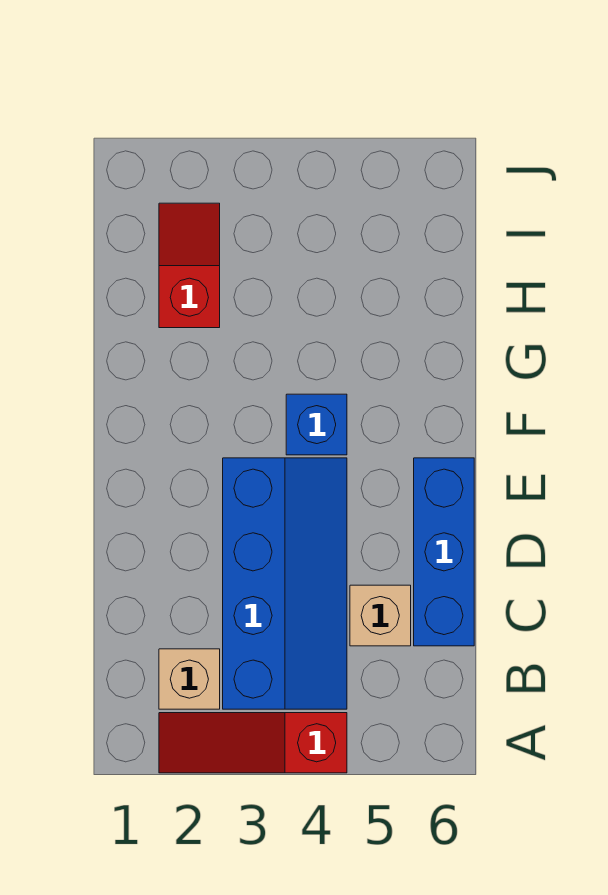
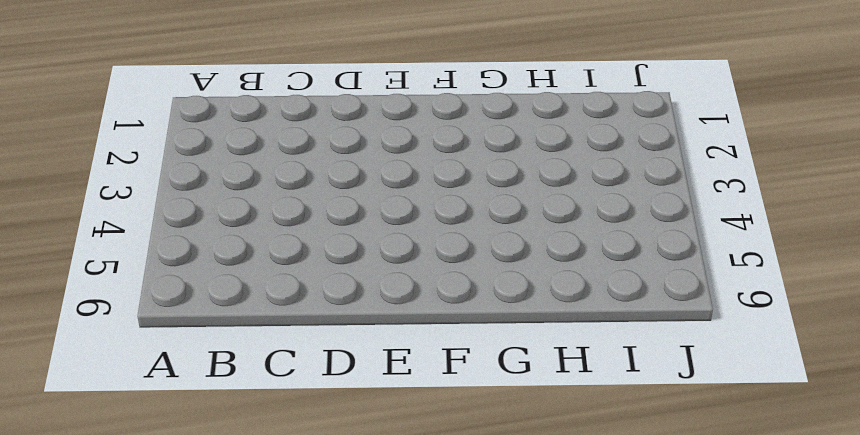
none -> red 1x3 slope [159,713,347,773]
none -> tan 1x1 brick [159,649,220,709]

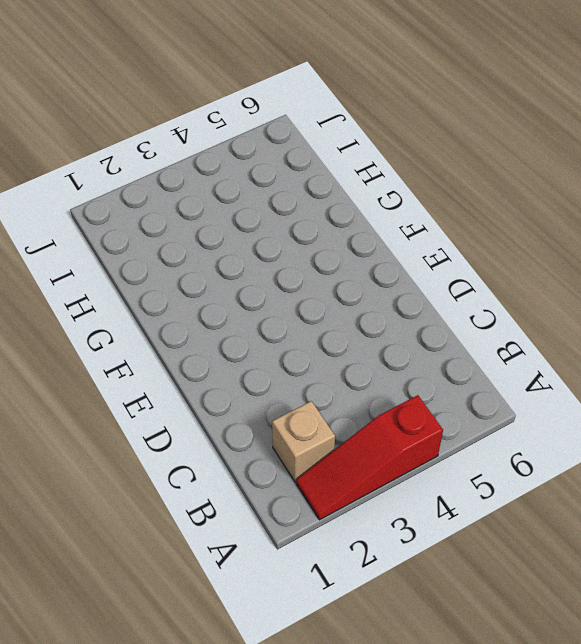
none -> blue 2x4 slope [223,458,347,709]
none -> tan 1x1 brick [350,585,411,646]

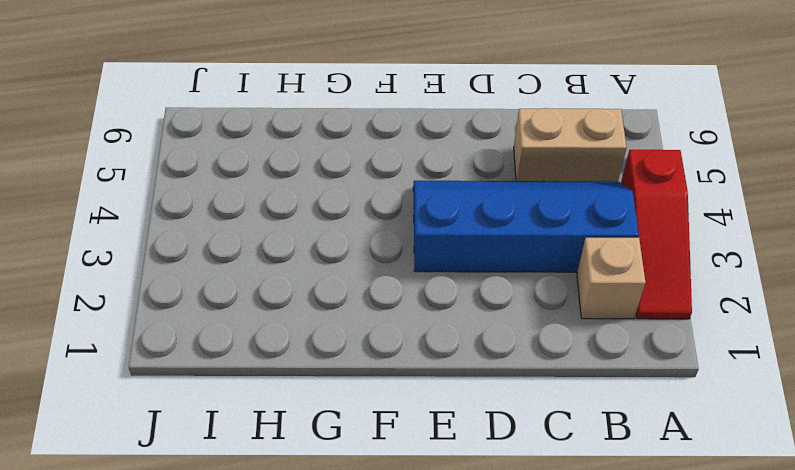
tan 1x2 brick [514,108,627,181] -> tan 1x1 brick [350,585,411,646]
none -> blue 1x3 brick [414,458,474,646]
none -> blue 1x1 brick [286,394,347,455]

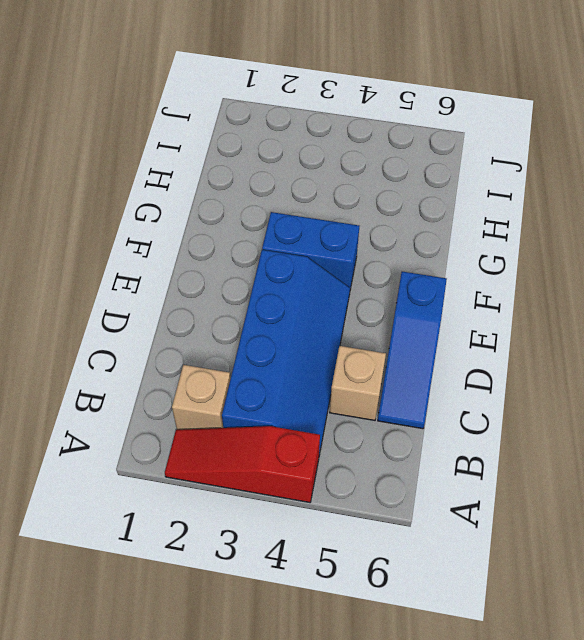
blue 1x3 slope [378,272,447,429] -> blue 1x3 brick [414,458,474,646]
blue 1x2 brick [262,212,359,289] -> blue 1x1 brick [286,394,347,455]
none -> red 1x2 slope [159,203,220,328]

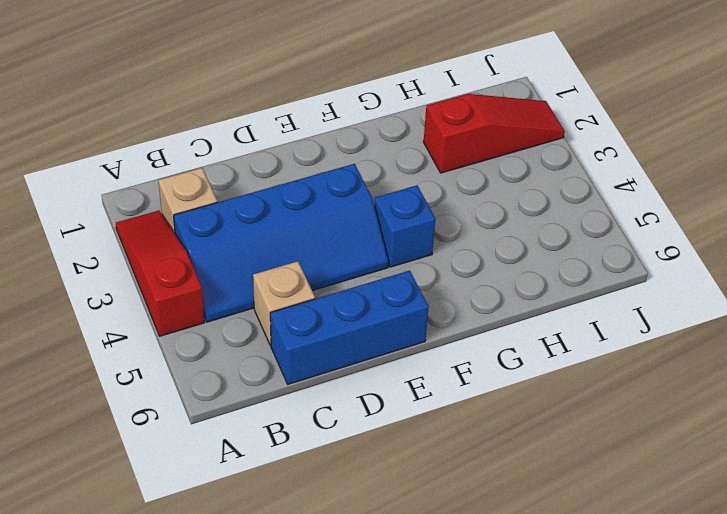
red 1x3 slope [424,94,565,173] -> red 1x2 slope [159,203,220,328]

